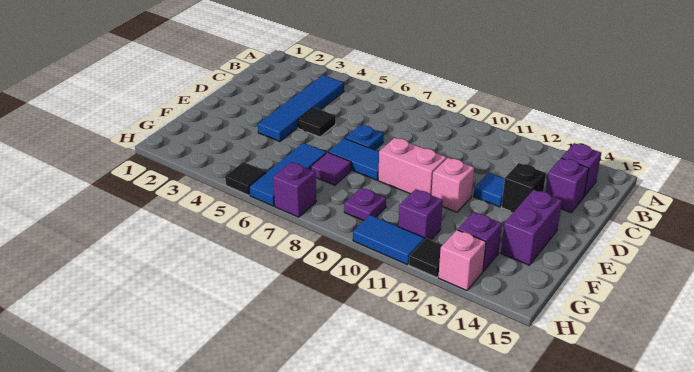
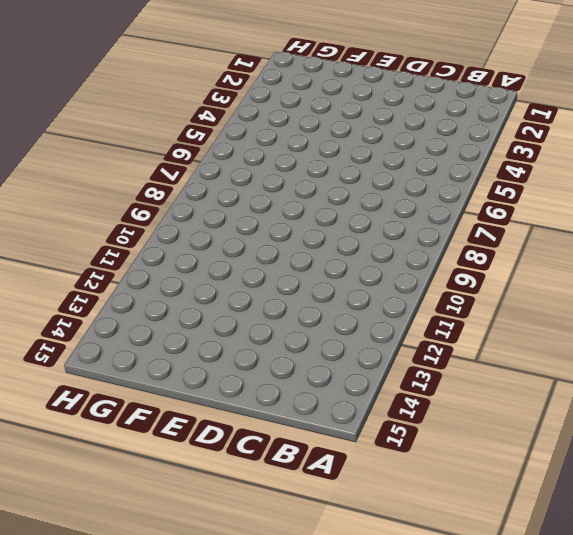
none -> blue 1x4 tile [258,75,344,141]
none -> purple 1x1 brick [562,143,601,196]
none -> purple 1x1 brick [545,158,589,213]

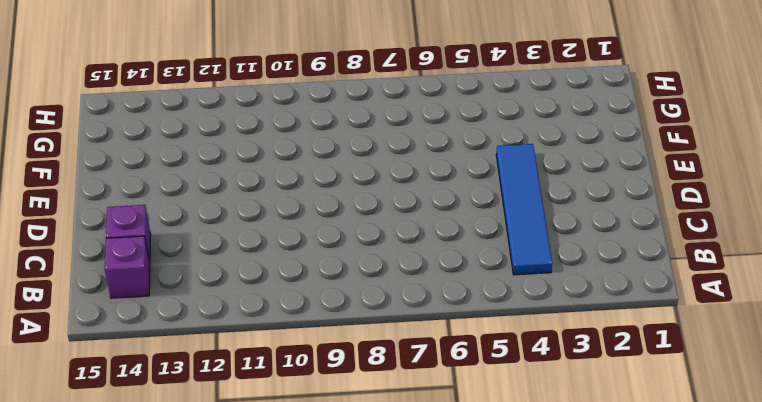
none -> black 1x1 tile [298,107,336,137]
none -> blue 1x1 plate [345,125,384,150]
none -> blue 1x1 tile [474,173,505,207]

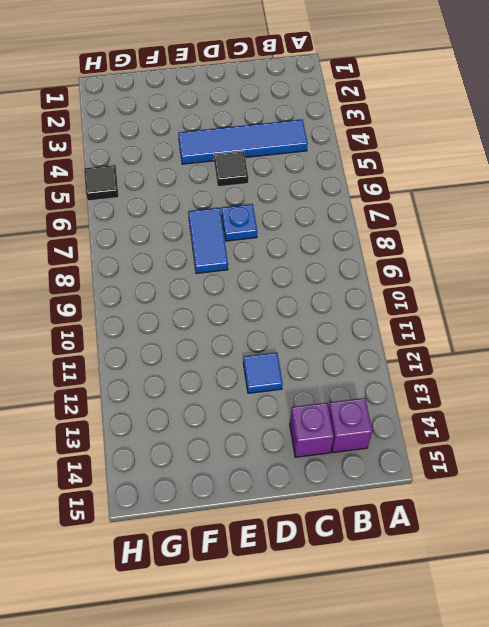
none -> black 1x1 brick [501,163,546,212]
none -> pink 1x2 brick [378,138,447,195]
none -> pink 1x1 brick [432,158,474,212]

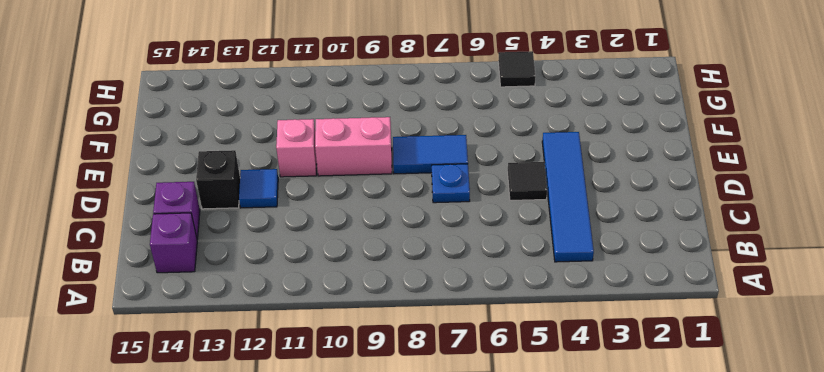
none -> purple 1x2 brick [501,190,562,265]
none -> blue 1x3 tile [249,143,326,206]
none -> purple 1x1 tile [311,152,351,185]

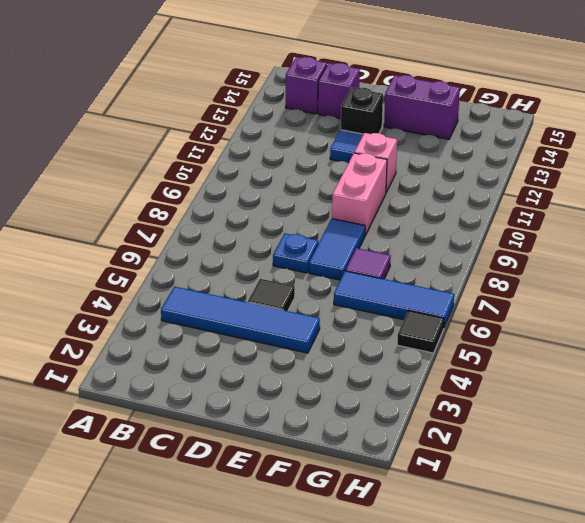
none -> purple 1x1 plate [344,188,386,221]
none -> purple 1x1 brick [398,189,443,240]
none -> purple 1x1 brick [458,212,502,271]

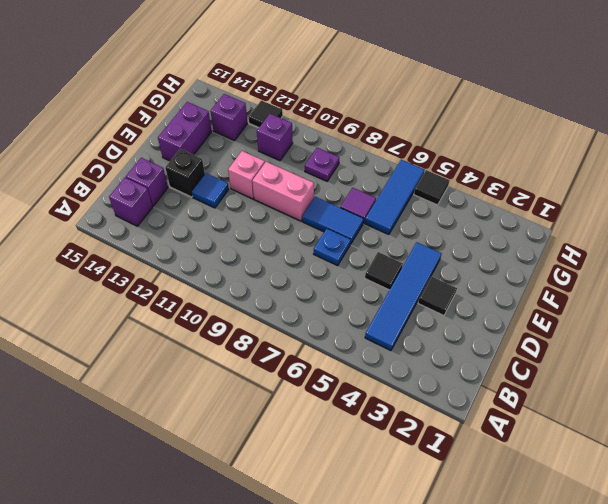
black 1x1 tile [418,276,457,315] -> none
none -> purple 1x1 brick [273,162,316,217]
none -> blue 1x2 tile [353,215,425,265]
none -> pink 1x1 brick [438,230,486,291]

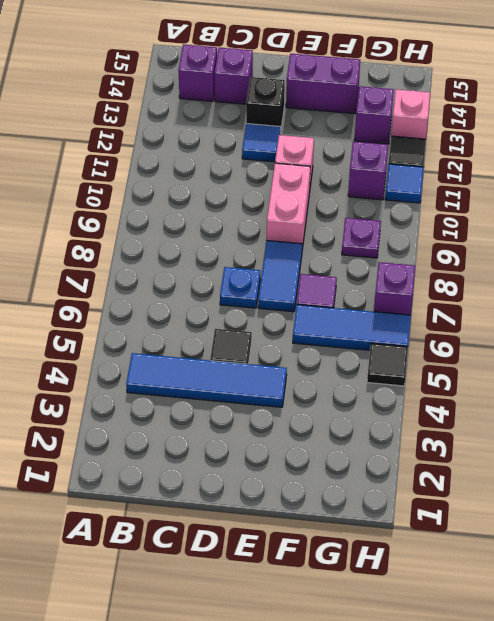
blue 1x1 tile [385,164,424,203] -> blue 1x2 tile [353,215,425,265]

